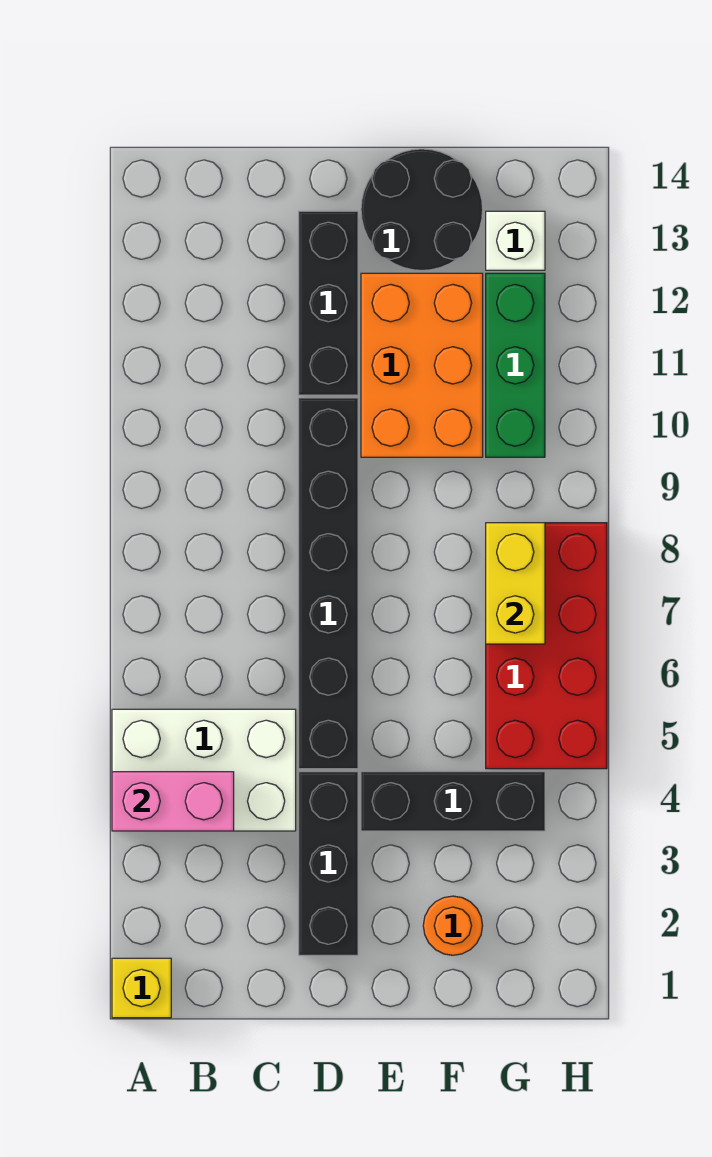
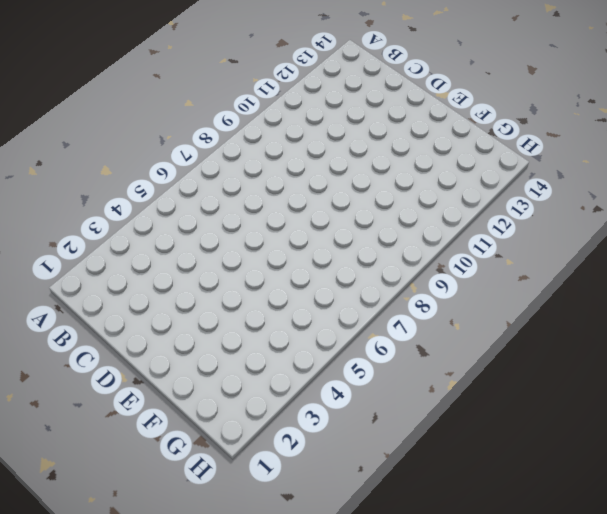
none -> yellow 1x1 brick [112,958,171,1018]
none -> white 2x3 brick [112,709,296,831]
none -> black 1x3 brick [299,772,358,955]

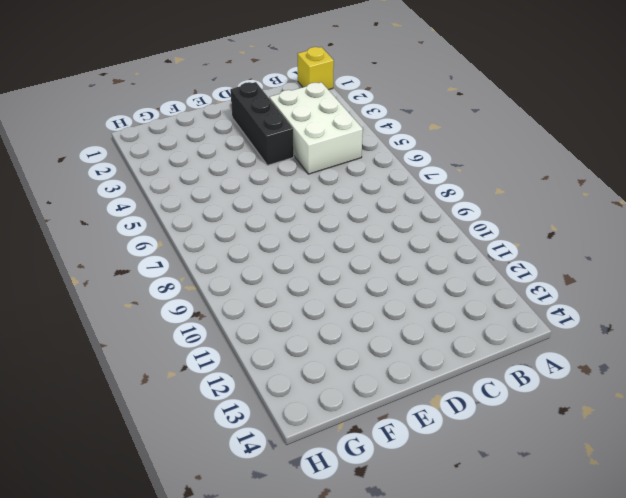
white 2x3 brick [269,82,363,174] -> white 2x3 brick turned to [112,709,296,831]
none -> black 1x6 brick [299,398,358,769]
none -> black 1x3 brick [299,211,358,395]
none -> black 1x3 brick [361,772,545,831]

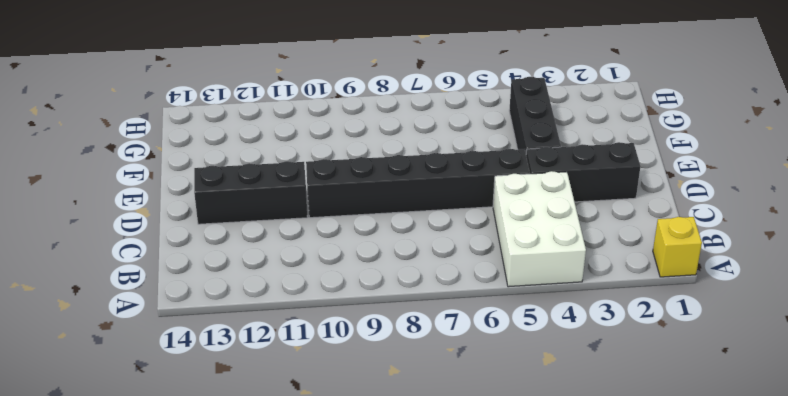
none -> orange 2x3 brick [361,273,483,457]
none -> black 2x2 round brick [361,149,483,270]
none -> orange 1x1 round brick [423,896,483,955]

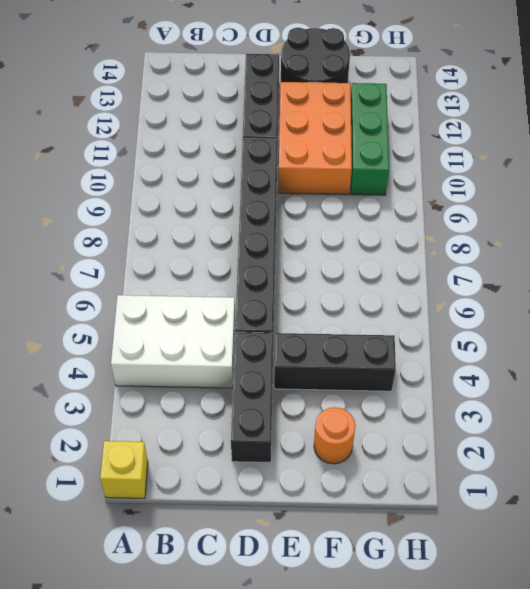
none -> red 2x4 brick [486,523,607,769]
none -> white 1x1 brick [486,211,545,270]
none -> pink 1x2 brick [112,772,234,831]

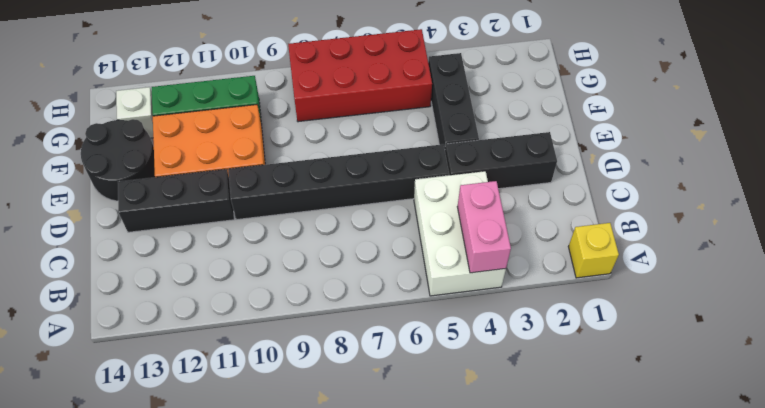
none -> orange 1x1 round brick [423,896,483,955]
none -> yellow 1x2 brick [486,523,545,644]

